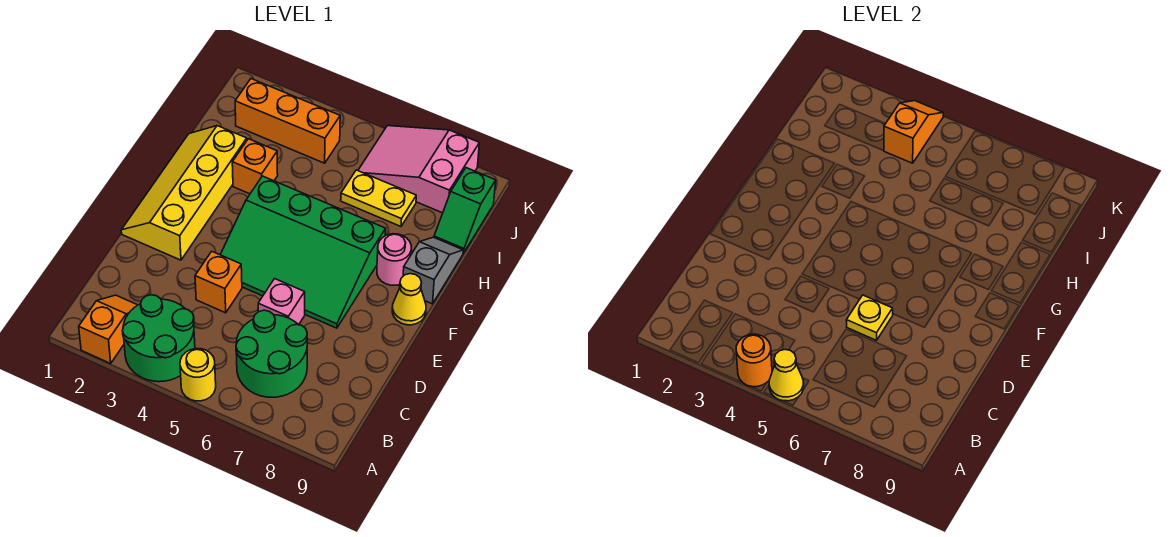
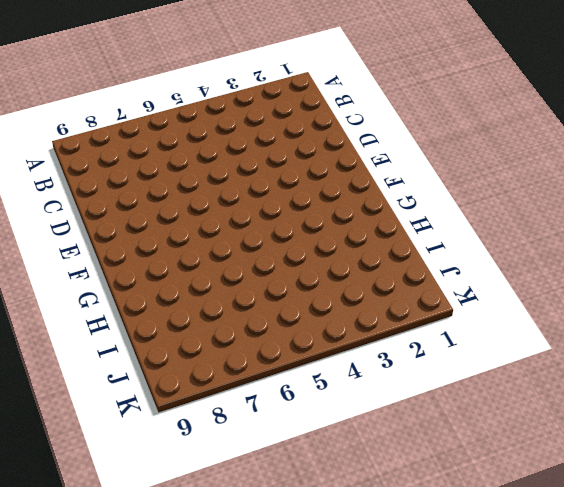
none -> orange 1x2 slope [79,295,137,363]
none -> green 2x2 round brick [122,295,195,382]
none -> yellow 1x1 round brick [180,349,216,401]

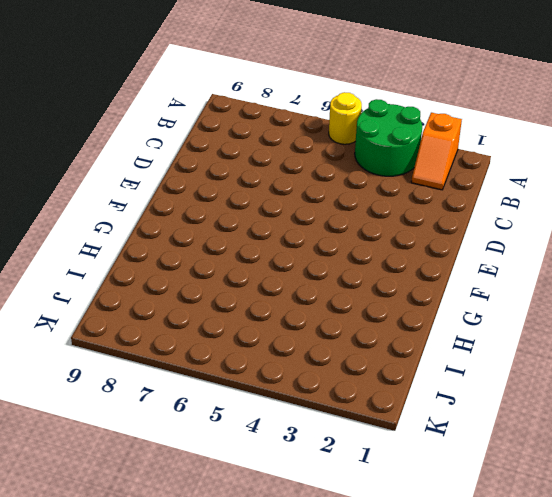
none -> green 2x2 round brick [236,310,307,397]
none -> orange 1x1 brick [195,251,242,313]
none -> pink 1x1 brick [258,279,305,325]

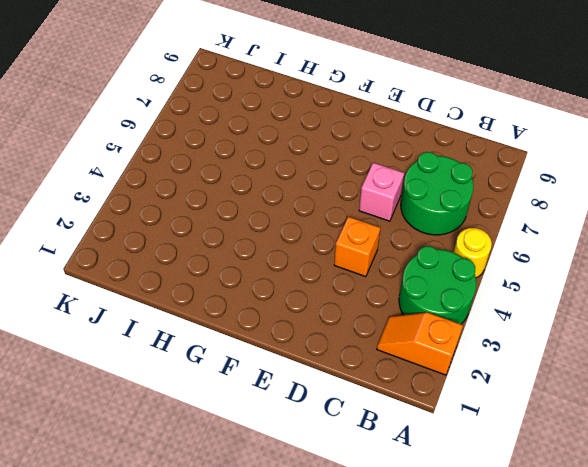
none -> yellow 2x4 slope [121,126,247,260]
none -> green 3x4 slope [220,176,386,328]
none -> yellow 1x1 cone [392,274,426,325]

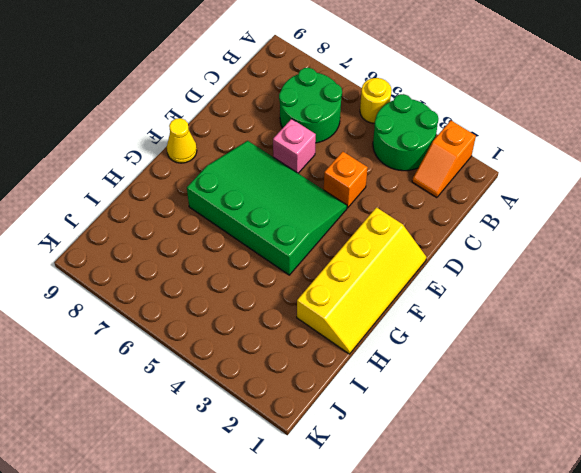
none -> pink 1x1 round brick [377,234,411,285]
none -> grey 1x2 slope [403,237,463,304]
none -> orange 1x1 brick [232,139,278,194]

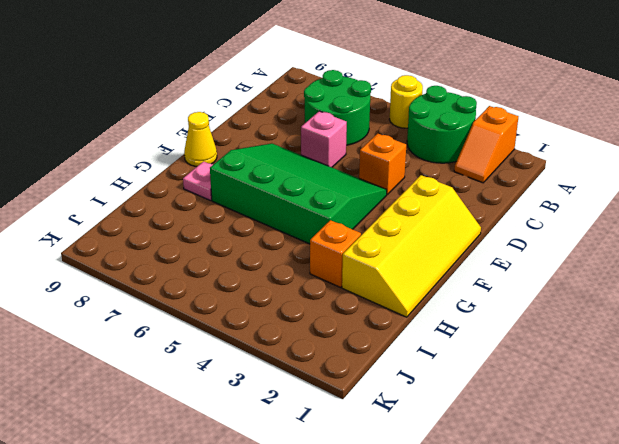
pink 1x1 plate [183,162,213,200] -> pink 1x1 round brick [377,234,411,285]
none -> grey 1x2 slope [403,237,463,304]
none -> yellow 1x2 plate [341,170,416,226]
none -> green 1x2 slope [434,168,496,253]

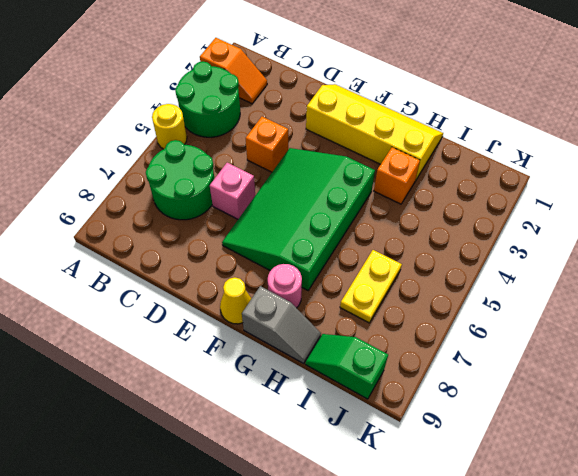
none -> orange 1x3 brick [235,79,340,163]
none -> pink 2x3 slope [358,126,479,213]
none -> orange 1x1 round brick [736,334,772,387]

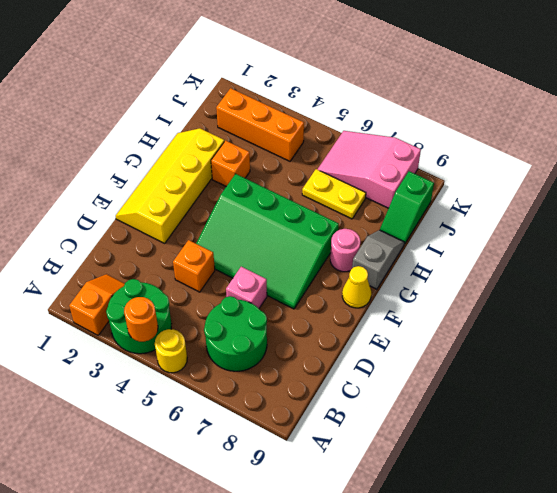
none -> yellow 1x1 cone [769,350,804,401]
none -> yellow 1x1 plate [846,295,893,340]
none -> orange 1x2 slope [884,101,943,163]

